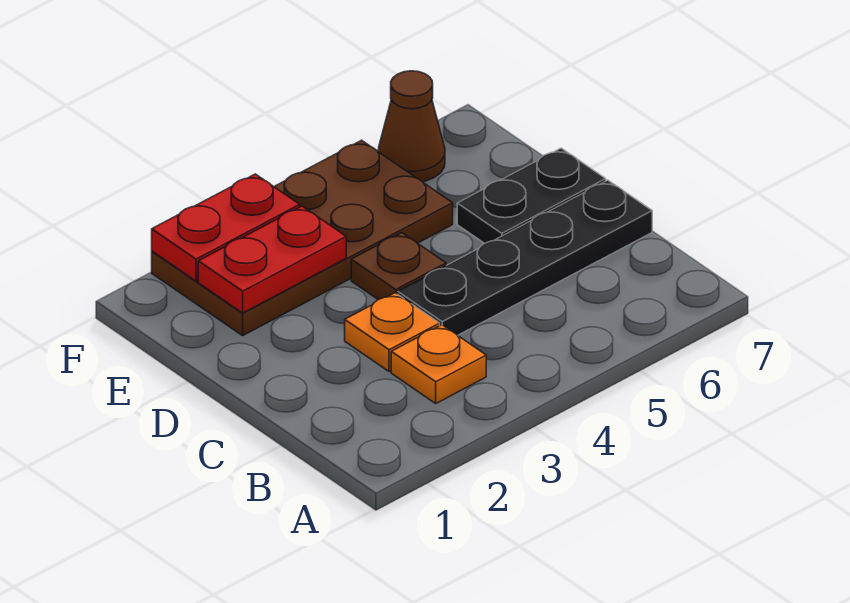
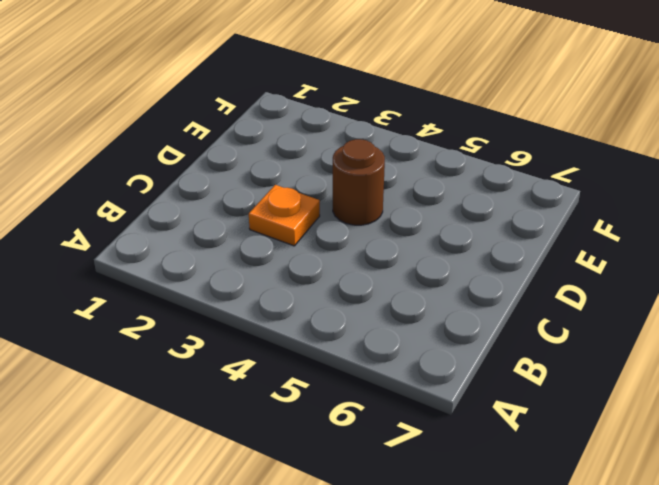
brown 1x1 round brick [333,139,385,225] -> brown 1x1 plate [351,233,446,300]
none -> orange 1x1 plate [391,325,486,403]
none -> black 1x4 plate [398,180,652,335]

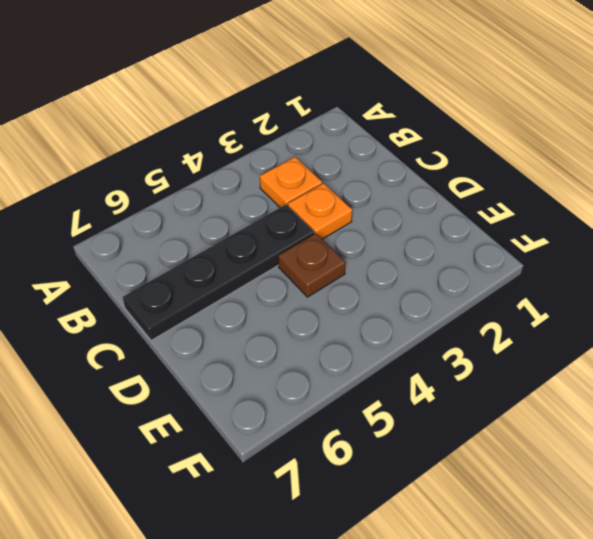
none -> black 1x2 plate [457,148,606,243]
none -> brown 2x4 plate [152,140,453,336]

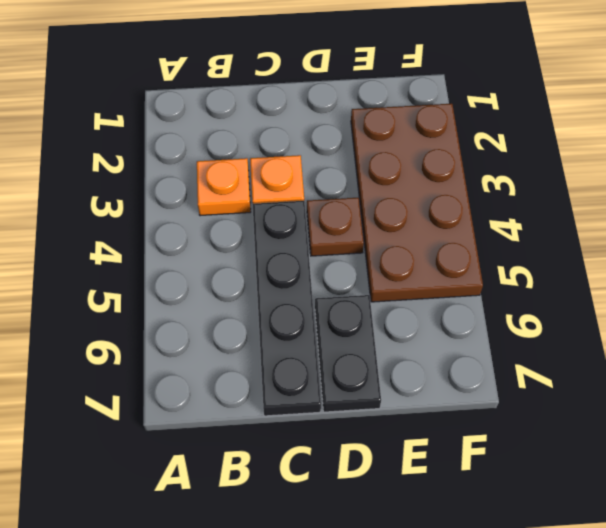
none -> brown 1x1 cone [378,71,445,182]
none -> red 1x2 plate [198,206,346,313]

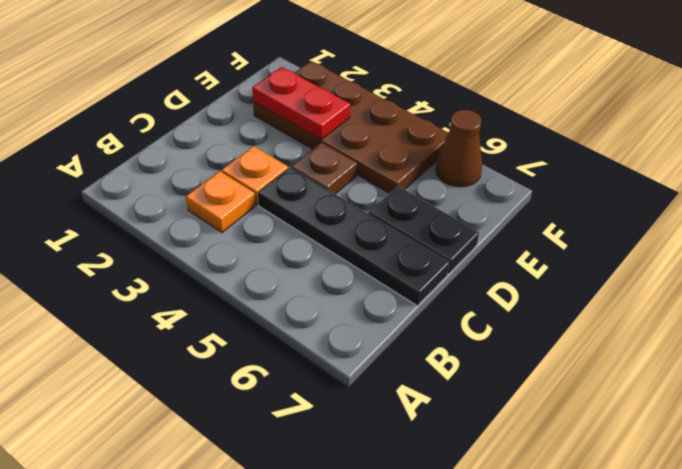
none -> red 1x2 plate [152,174,300,281]

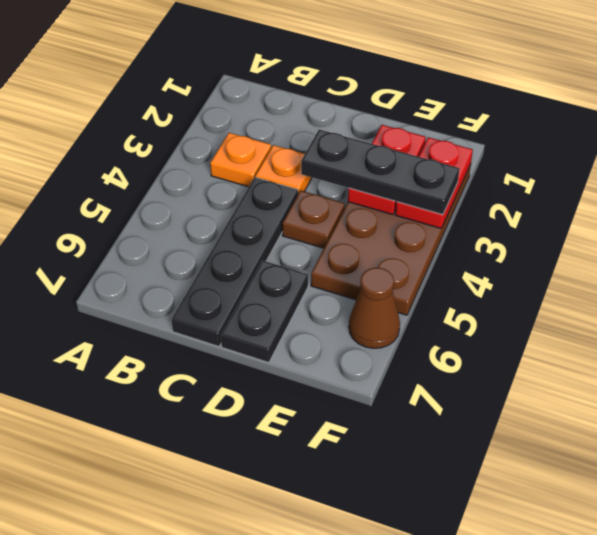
black 1x3 plate [301,129,460,215] -> none

